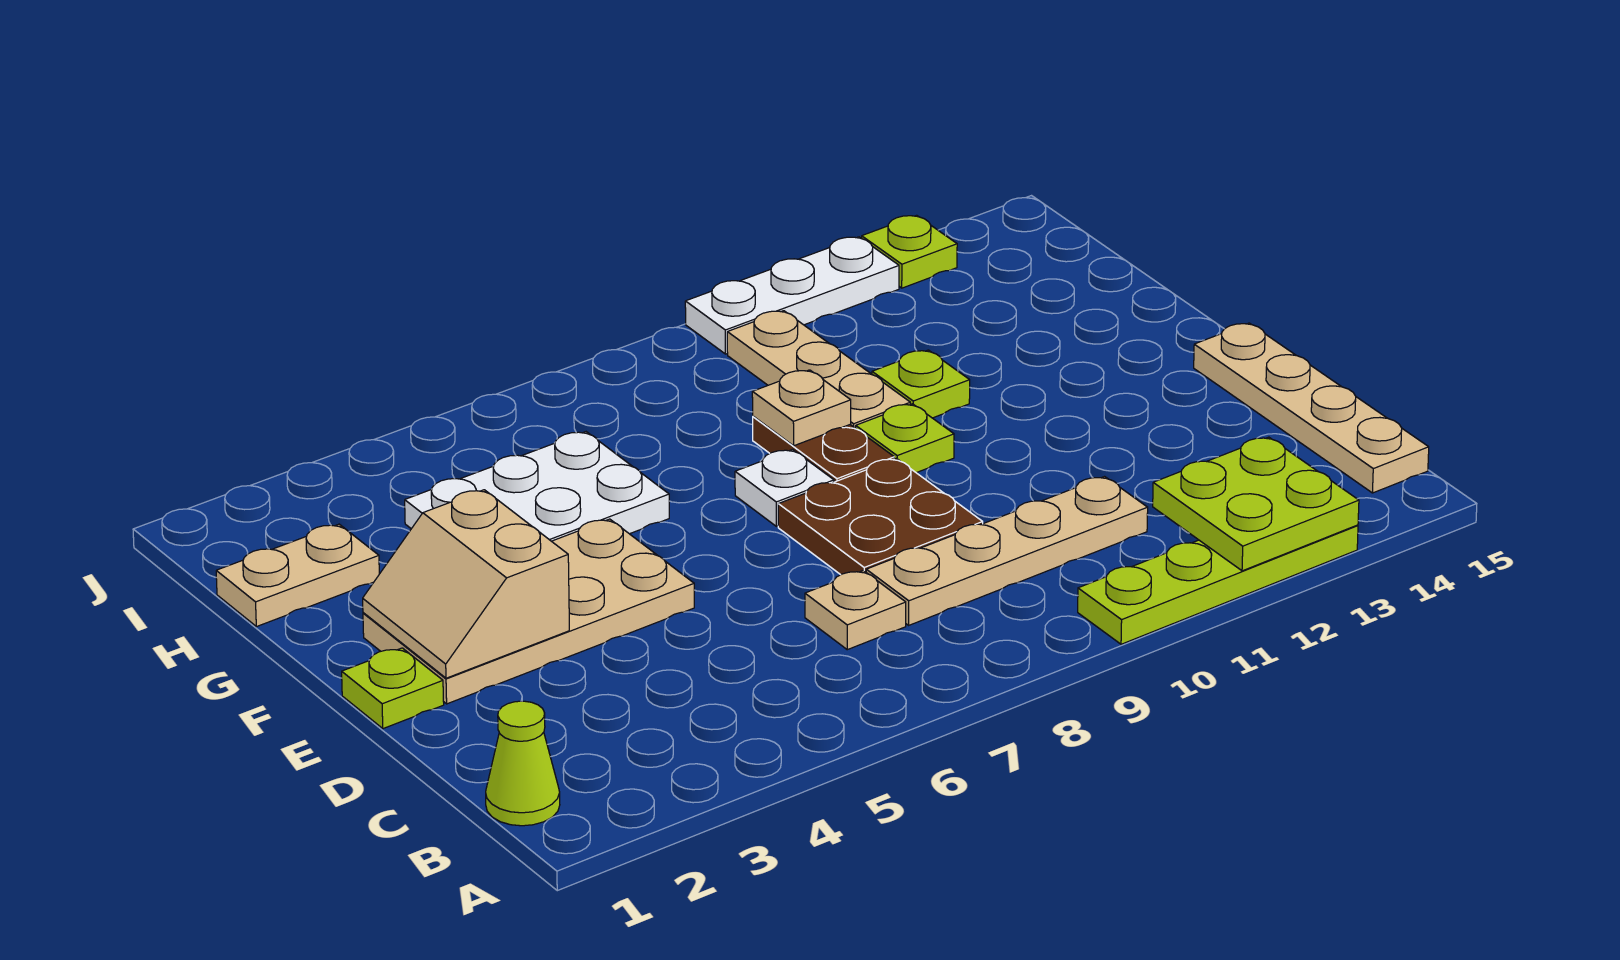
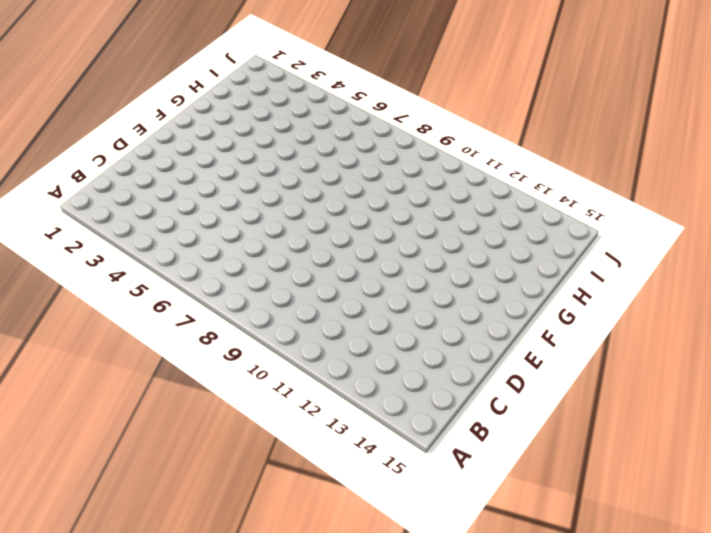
none -> lime 1x4 plate [1078,525,1358,644]
none -> lime 1x1 cone [486,701,560,826]
none -> tan 1x4 plate [1194,323,1429,493]

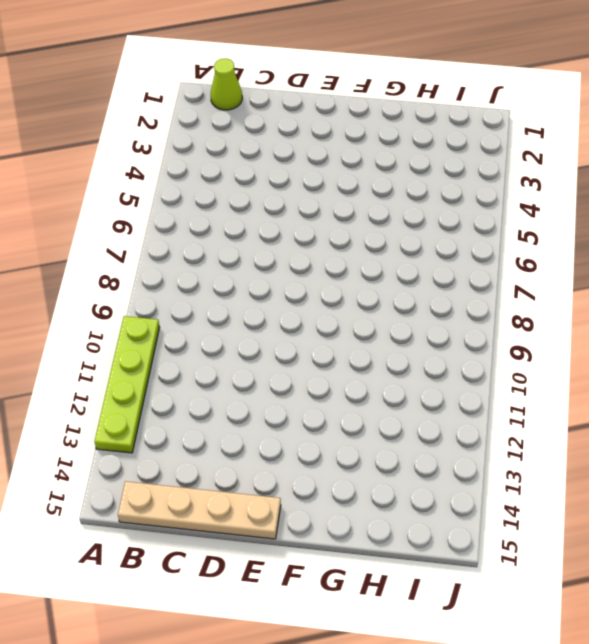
none -> tan 1x1 plate [805,570,906,650]
none -> tan 1x4 plate [866,477,1148,625]
none -> brown 2x2 plate [778,458,983,575]

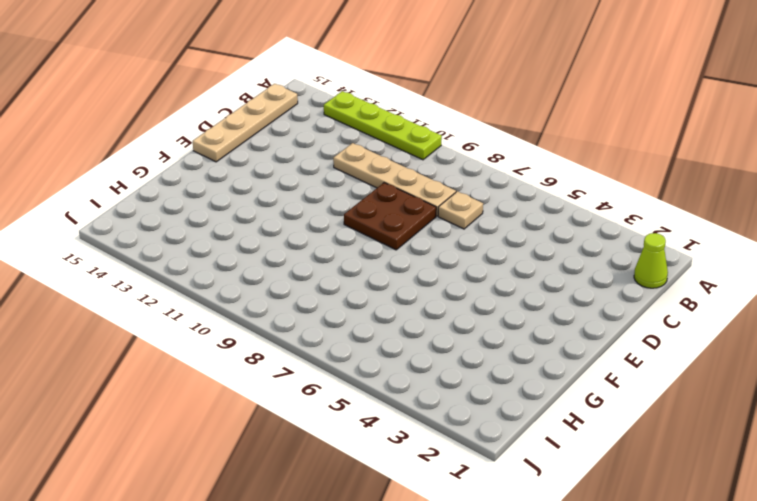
none -> lime 1x1 plate [342,648,444,729]
none -> tan 2x4 plate [363,519,694,704]
none -> white 1x1 plate [735,449,834,526]

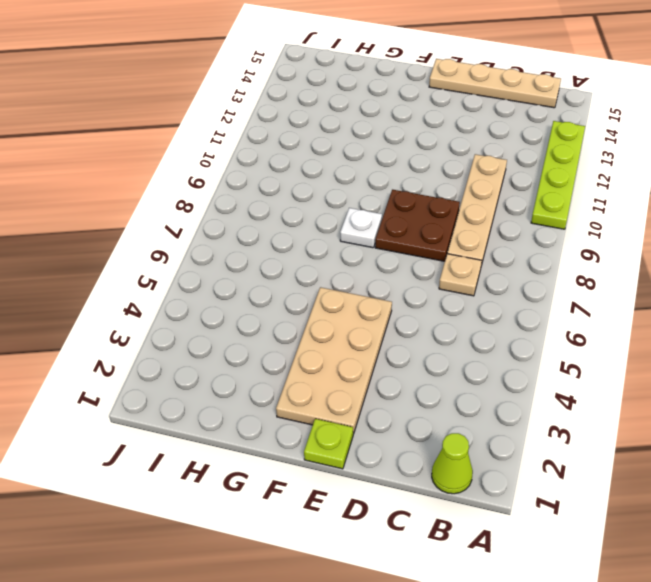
none -> brown 1x2 plate [753,416,894,482]
none -> lime 1x1 plate [856,404,954,473]
none -> white 2x3 plate [405,432,669,541]

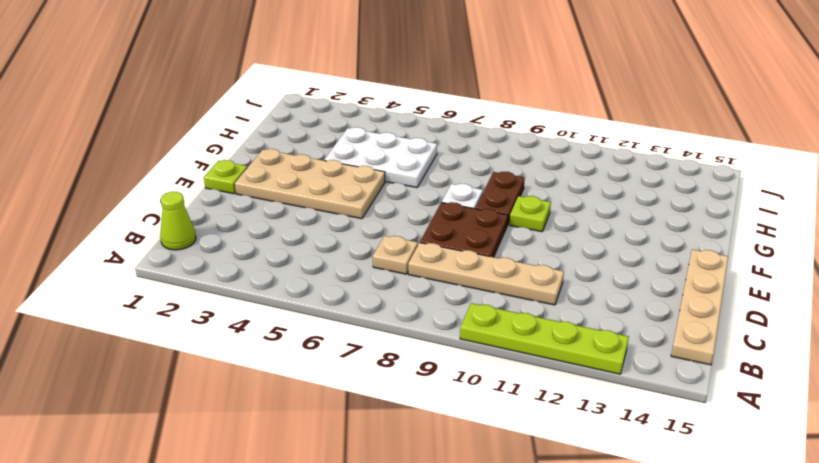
none -> tan 1x3 plate [727,311,910,428]
none -> lime 1x1 plate [872,350,970,418]
none -> tan 1x2 plate [216,524,379,627]

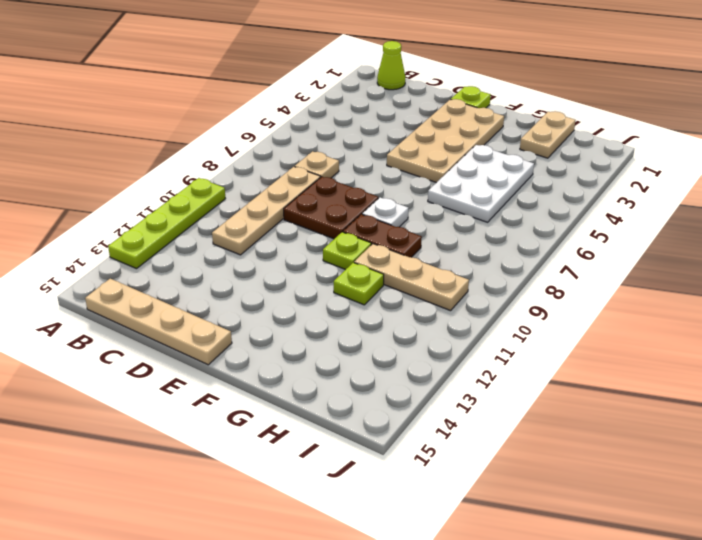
none -> white 1x3 plate [685,237,899,354]
none -> lime 1x1 plate [862,215,957,288]
none -> lime 2x2 plate [1153,437,1359,571]

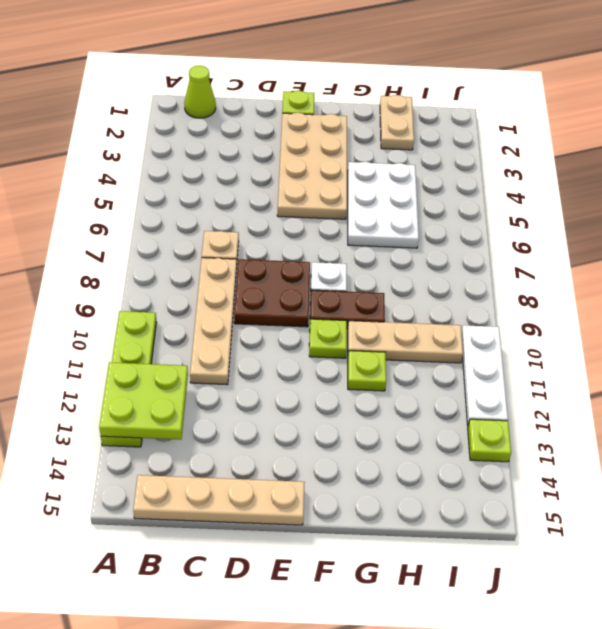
none -> tan 2x2 slope [363,490,569,678]
none -> tan 1x1 plate [752,370,851,446]

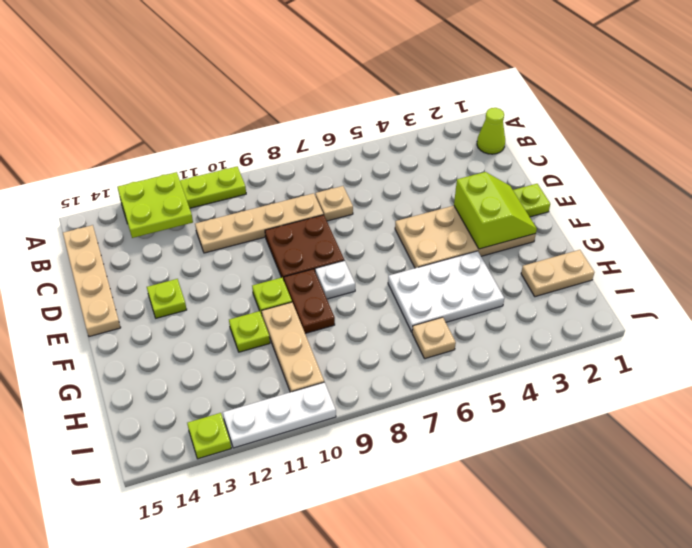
lime 2x2 slope [454,172,537,249] -> tan 2x2 slope [363,490,569,678]
lime 1x1 plate [147,279,187,318] -> none
tan 1x1 plate [412,317,456,359] -> tan 1x1 plate moved to [752,370,851,446]

